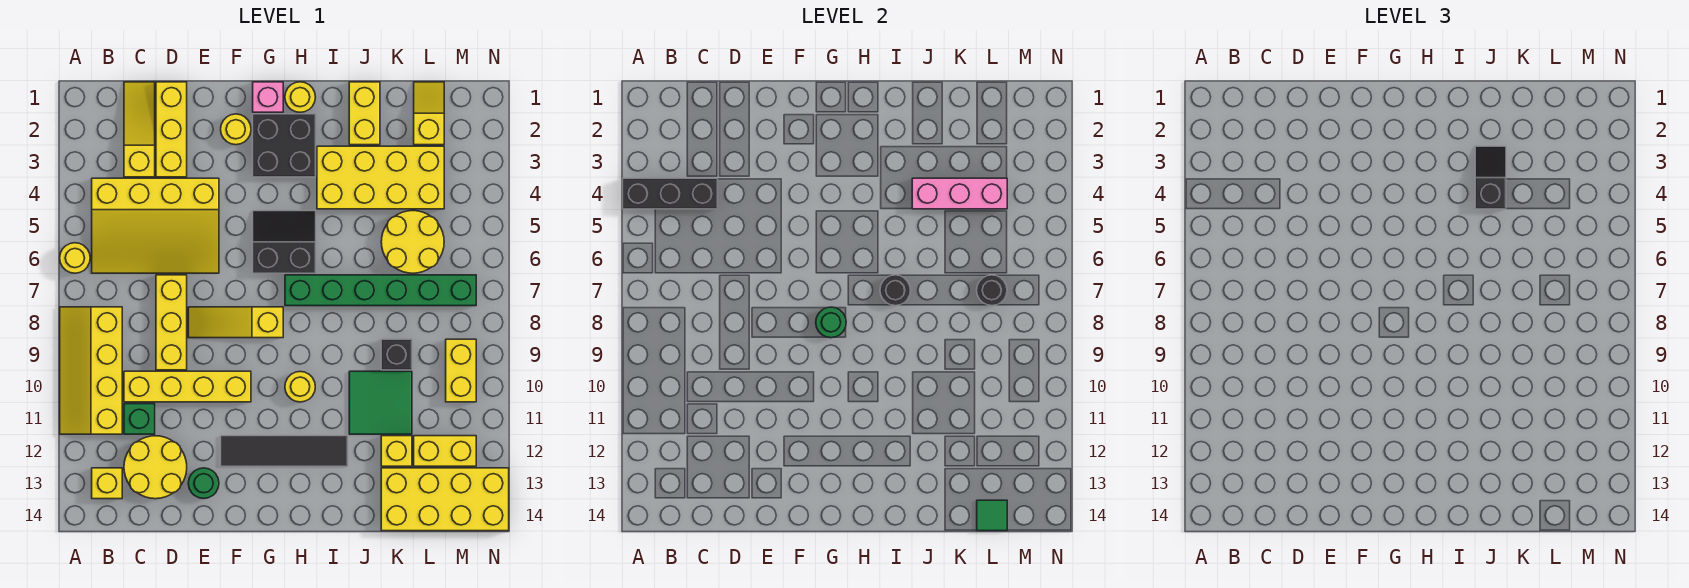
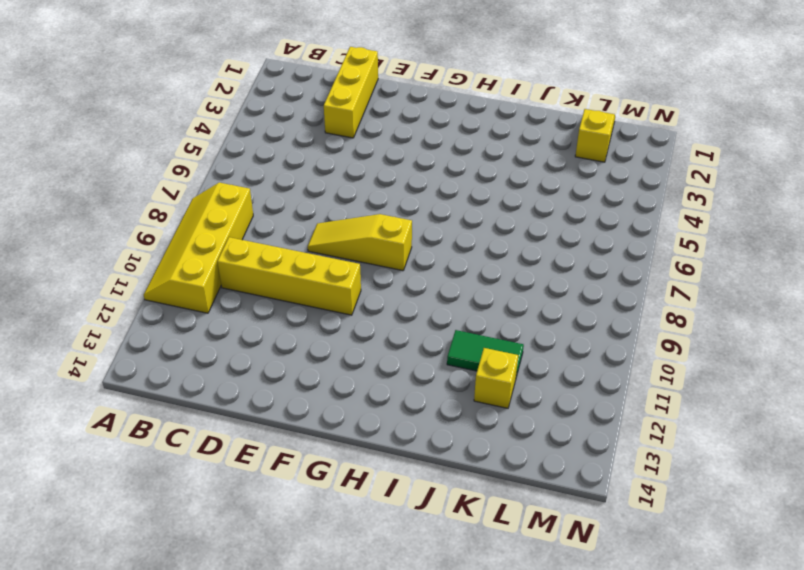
green 1x2 tile [447,330,524,377] -> green 2x2 tile [349,371,412,434]
none -> yellow 1x1 round brick [60,243,90,273]
none -> yellow 3x4 slope [92,178,219,273]
none -> yellow 1x1 brick [92,468,122,499]
none -> yellow 1x3 slope [124,82,155,177]

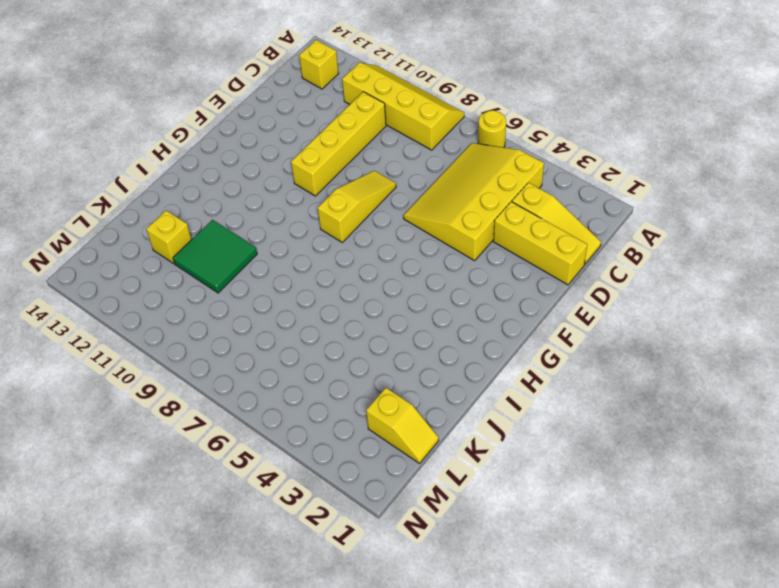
none -> green 1x1 brick [124,404,155,434]
none -> yellow 2x2 round brick [124,436,187,499]
none -> yellow 1x3 brick [156,275,187,370]
none -> green 1x1 round brick [188,468,219,499]

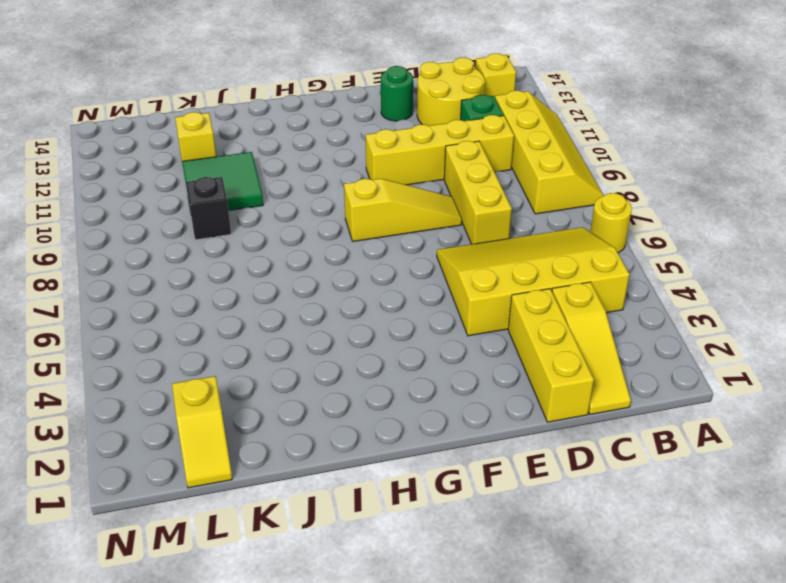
none -> yellow 1x1 round brick [221,114,251,145]
none -> black 1x4 tile [221,436,348,466]
none -> pink 1x1 brick [253,82,283,112]
none -> black 2x2 brick [253,114,316,177]

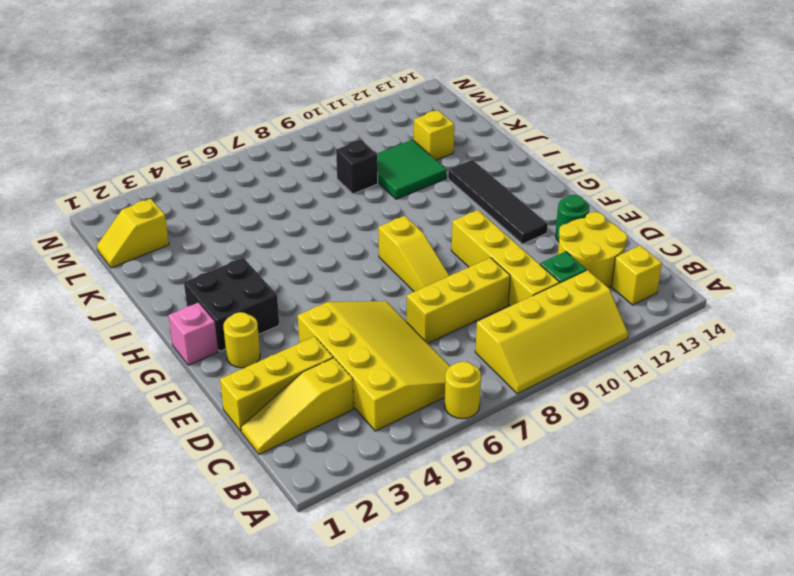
none -> black 2x2 slope [253,211,316,273]
none -> yellow 1x1 round brick [285,82,315,112]
none -> green 1x6 brick [285,275,476,306]
none -> yellow 1x1 round brick [285,372,315,402]

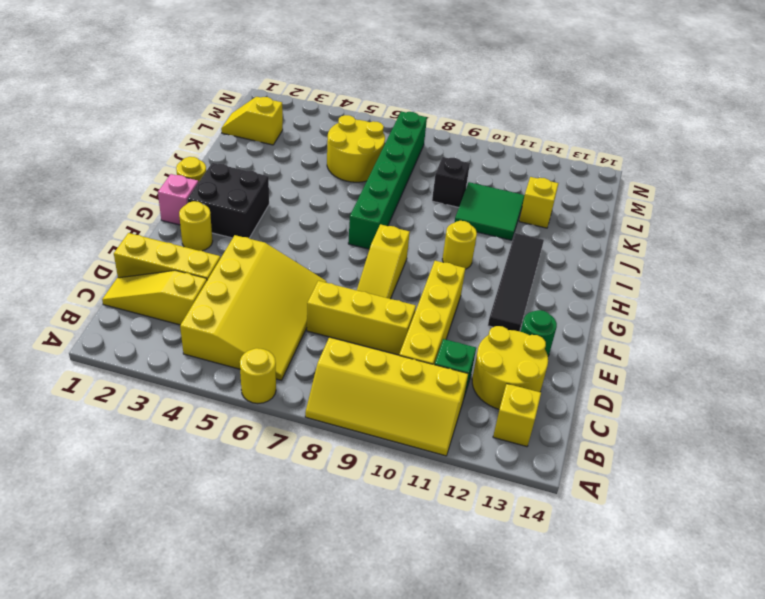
none -> black 2x2 slope [253,211,316,273]
none -> yellow 2x4 brick [317,146,444,209]
none -> yellow 1x2 brick [349,82,380,145]
none -> yellow 2x4 brick [381,468,509,531]

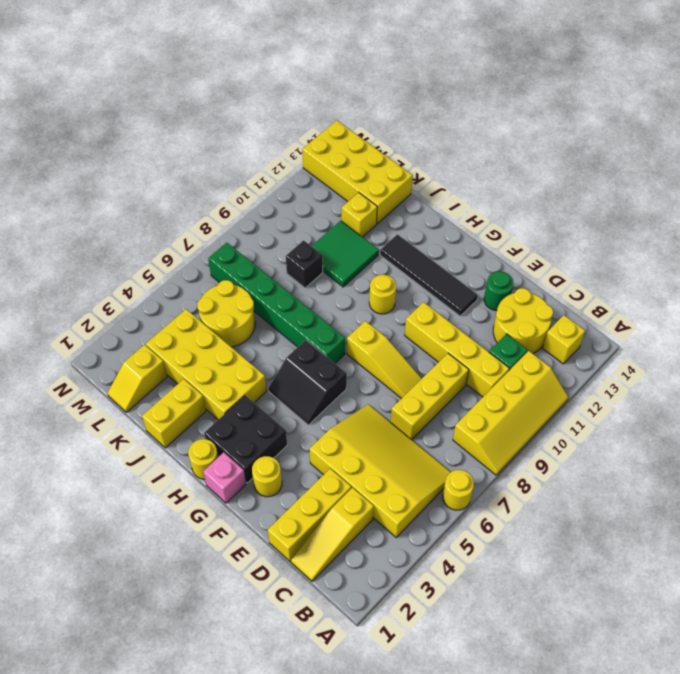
none -> yellow 1x2 brick [414,436,476,466]
none -> yellow 1x2 brick [446,339,476,402]
none -> black 1x3 brick [623,178,718,209]
none -> green 1x1 round brick [816,307,846,338]

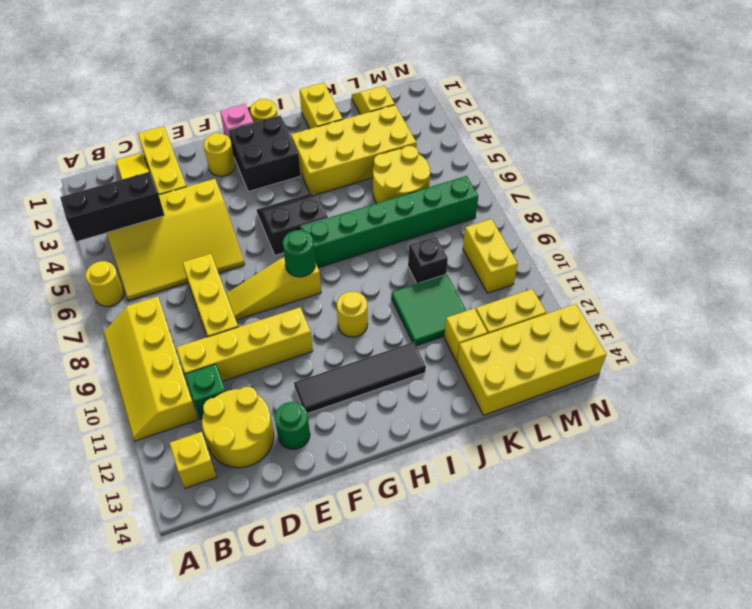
none -> black 1x1 round brick [880,275,911,306]
none -> pink 1x3 brick [912,178,1007,209]
none -> black 1x1 round brick [977,275,1007,305]
none -> green 1x1 tile [977,500,1007,531]

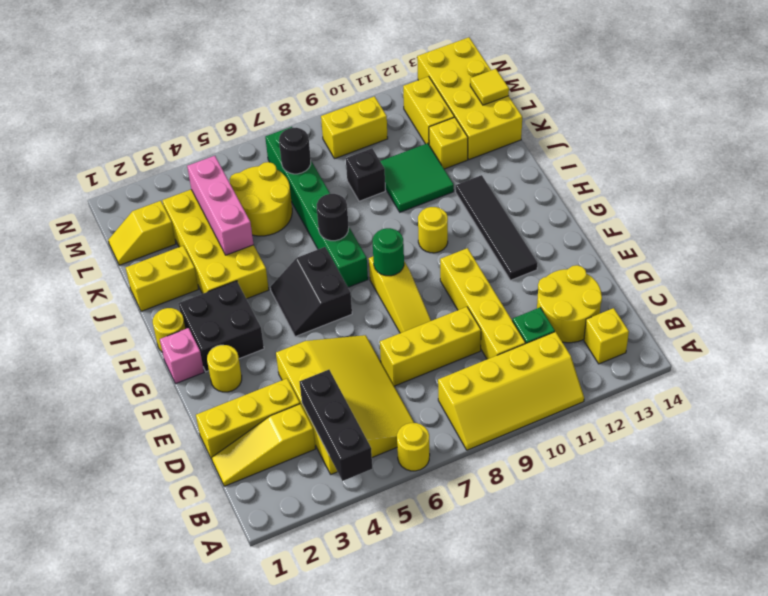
yellow 1x1 tile [470,69,509,105] -> green 1x1 tile [977,500,1007,531]
none -> green 1x1 round brick [188,468,219,499]
none -> black 1x2 slope [1475,146,1506,209]

